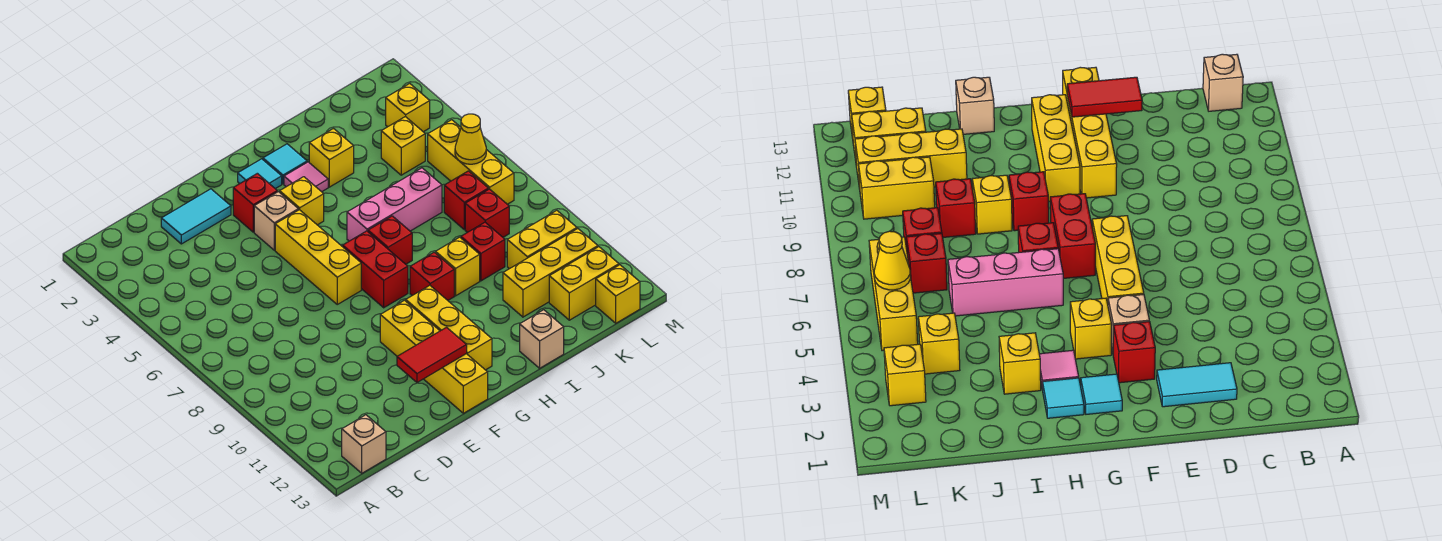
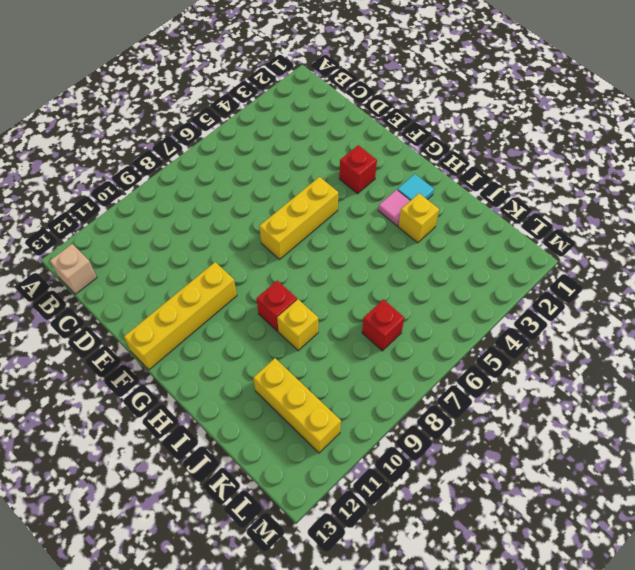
none -> cyan 1x2 tile [161,189,231,244]
none -> tan 1x1 brick [254,192,298,250]
none -> cyan 1x1 tile [238,159,282,189]
none -> yellow 1x1 brick [280,177,324,225]

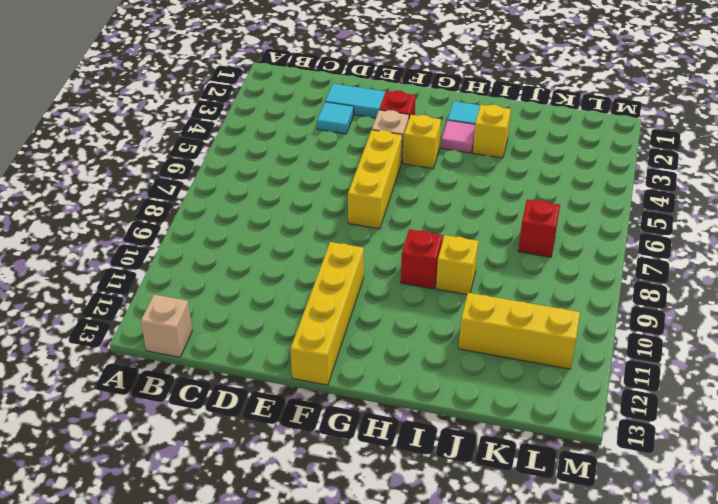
cyan 1x1 tile [317,102,354,134] -> cyan 1x1 tile moved to [238,159,282,189]
none -> red 1x2 brick [343,231,408,308]
none -> yellow 1x3 brick [406,285,492,370]
none -> pink 1x3 brick [347,168,442,241]
none -> red 1x1 brick [368,216,412,264]

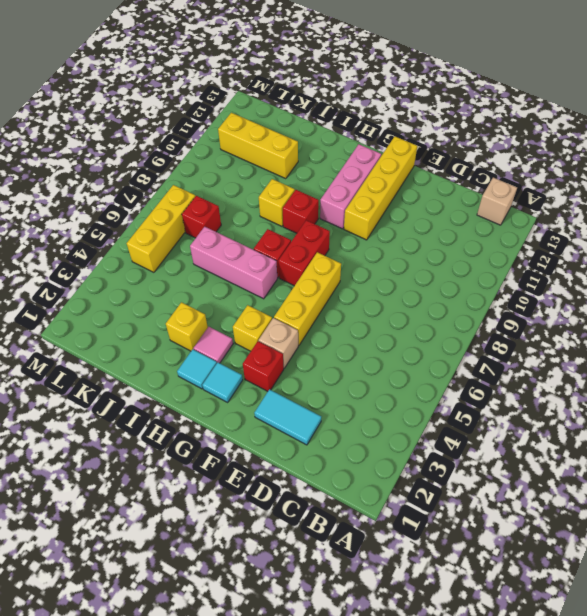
pink 1x3 brick [320,144,381,229] -> yellow 1x3 brick [406,285,492,370]
none -> tan 1x1 brick [520,310,564,368]
none -> red 1x1 brick [461,222,505,281]
none -> yellow 1x1 brick [381,117,425,175]
none -> red 1x1 brick [465,189,509,237]

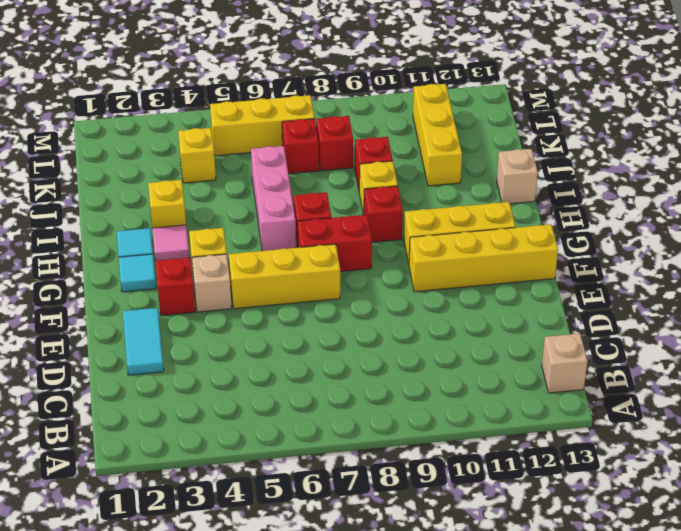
none -> yellow 1x2 brick [507,210,577,269]
none -> yellow 1x2 brick [549,247,619,320]
none -> yellow 1x1 brick [386,83,430,132]
none -> yellow 1x1 brick [596,265,640,323]

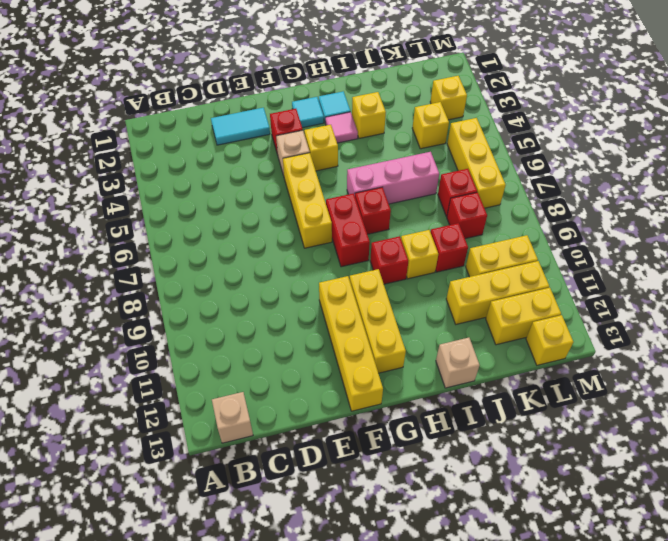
none -> red 1x2 tile [397,327,467,382]
none -> yellow 1x1 cone [455,114,486,164]

